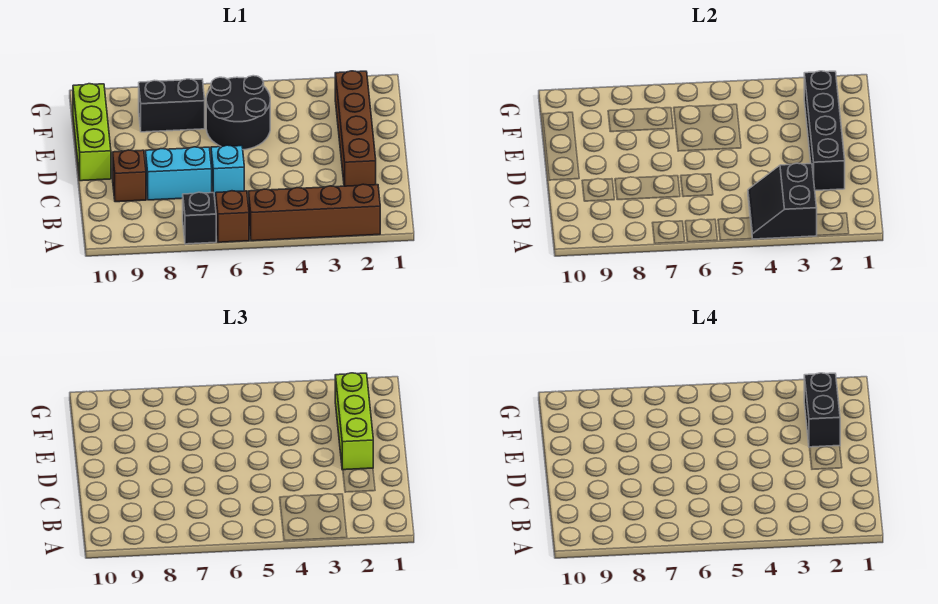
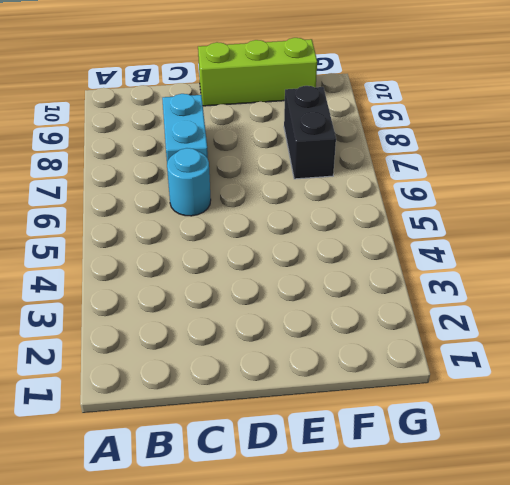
cyan 1x1 round brick [167,148,211,216] -> cyan 1x1 brick [211,145,244,197]
none -> brown 1x4 brick [248,184,380,241]
none -> brown 1x1 brick [216,191,249,242]
none -> black 1x1 brick [183,192,216,244]

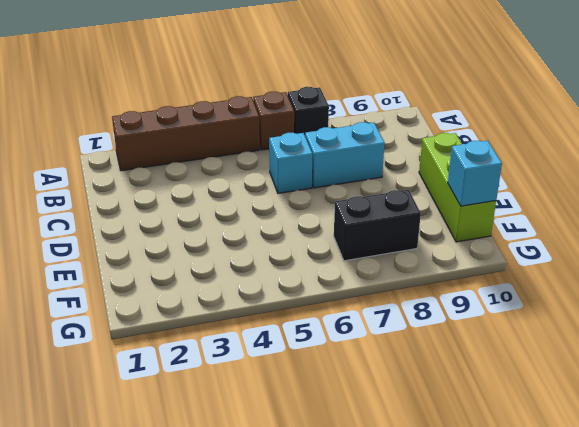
cyan 1x1 brick [448,141,502,206] -> none
none -> brown 1x4 brick [335,71,376,186]
none -> brown 1x1 brick [113,150,146,202]
none -> black 2x2 round brick [206,76,270,150]

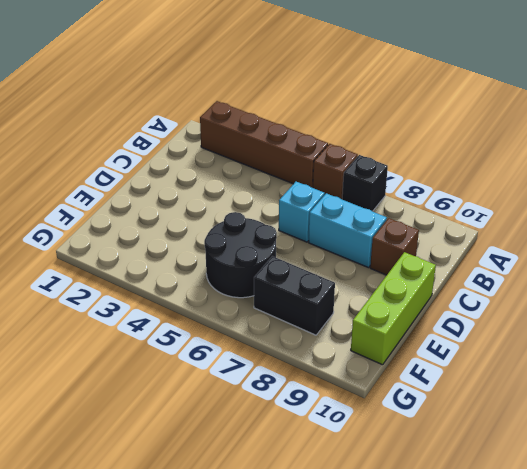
none -> brown 1x4 brick [335,71,376,186]
none -> black 2x2 slope [748,163,817,239]
none -> black 1x4 brick [804,71,845,191]

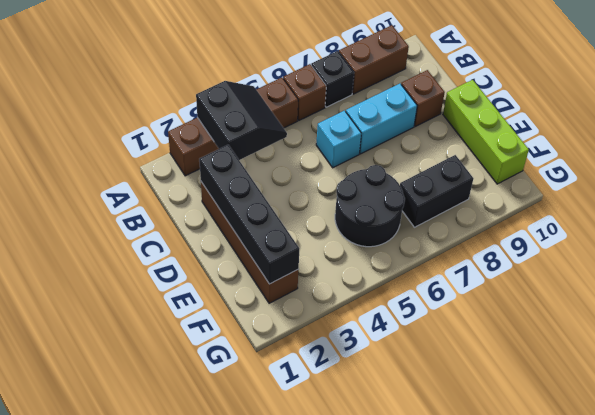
brown 1x2 brick [339,25,409,94] -> none
none -> lime 1x3 brick [335,373,373,470]
none -> black 1x2 brick [804,373,840,447]

